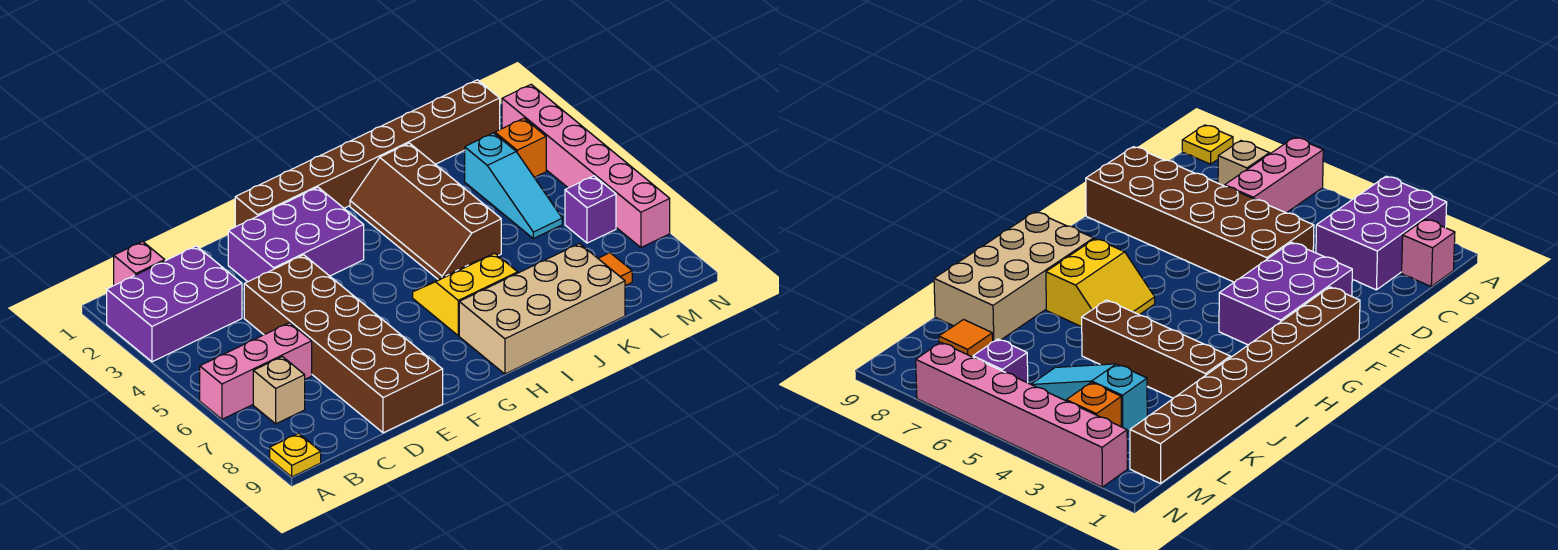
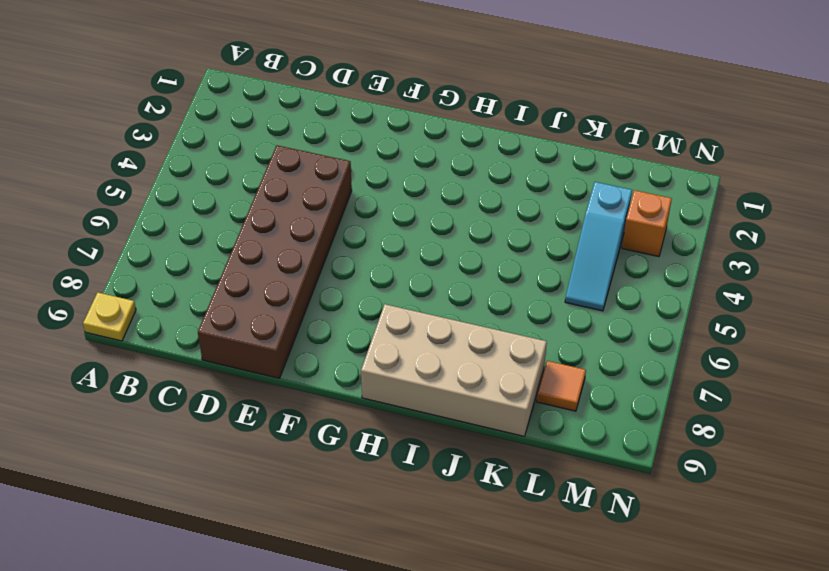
none -> purple 2x3 brick [107,246,242,362]
none -> pink 1x3 brick [200,323,312,419]
none -> pink 1x1 brick [114,241,165,285]

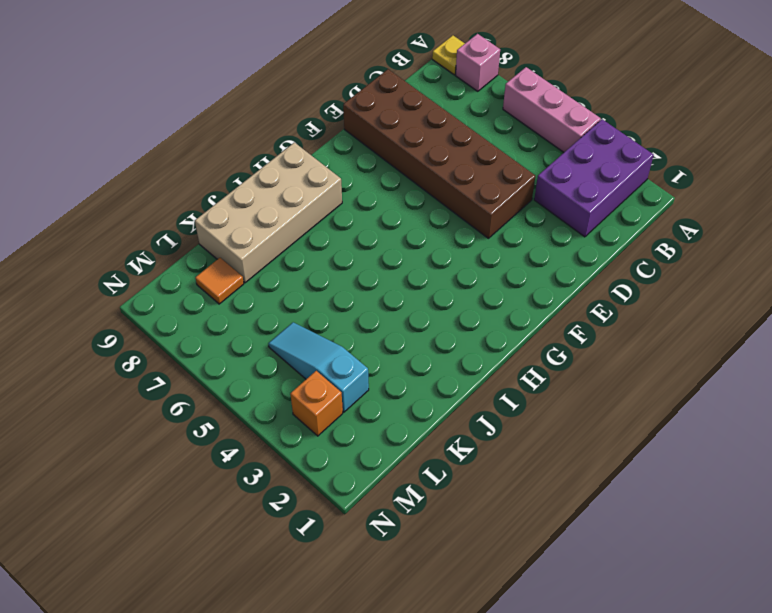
pink 1x3 brick [503,67,601,152] -> pink 1x3 brick turned to [200,323,312,419]
pink 1x1 brick [455,34,500,91] -> pink 1x1 brick moved to [114,241,165,285]
none -> tan 1x1 brick [253,357,305,424]
none -> purple 2x3 brick [228,187,364,282]
none -> brown 1x8 brick [235,80,500,227]

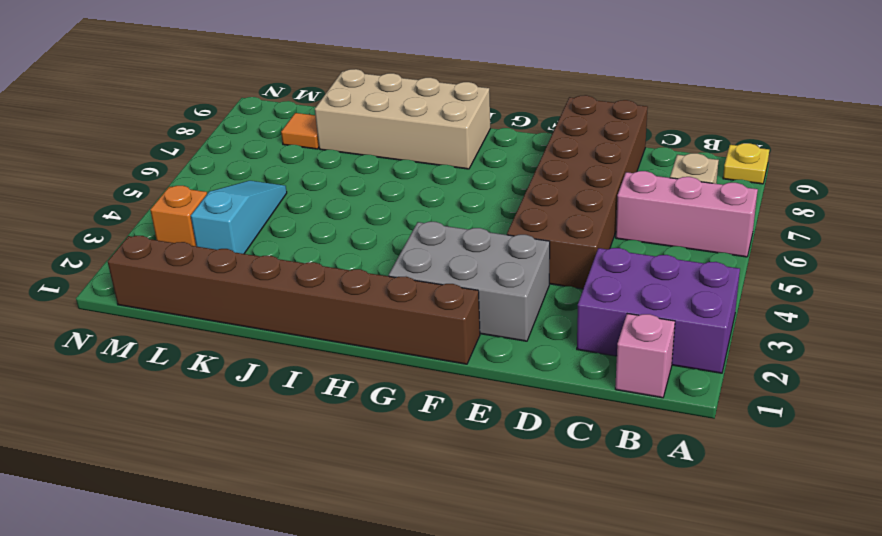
grey 2x3 brick [389,222,550,341] -> purple 2x3 brick [228,187,364,282]
none -> yellow 2x2 slope [413,253,518,336]
none -> brown 2x4 slope [350,143,501,279]
none -> purple 1x1 brick [565,176,616,243]

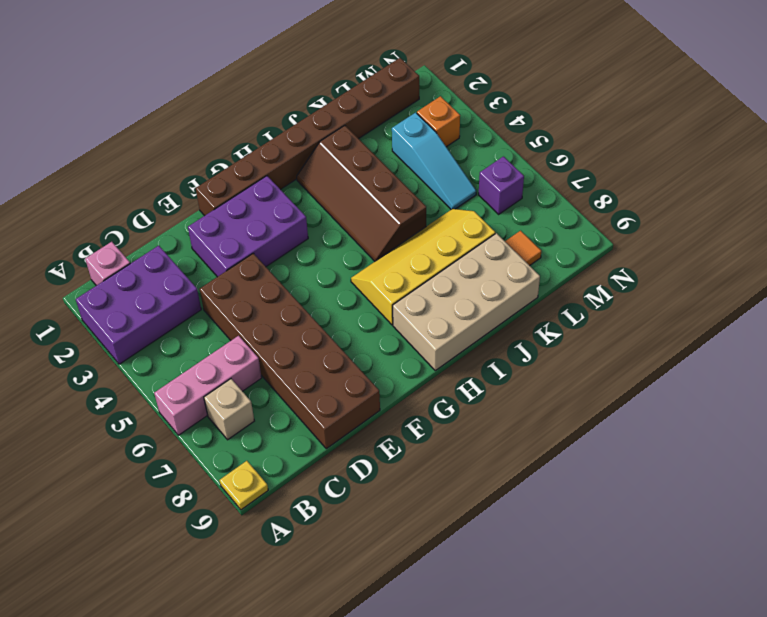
yellow 2x4 slope [351,209,495,325] -> yellow 2x2 slope [413,253,518,336]
none -> pink 1x6 brick [502,85,670,247]

